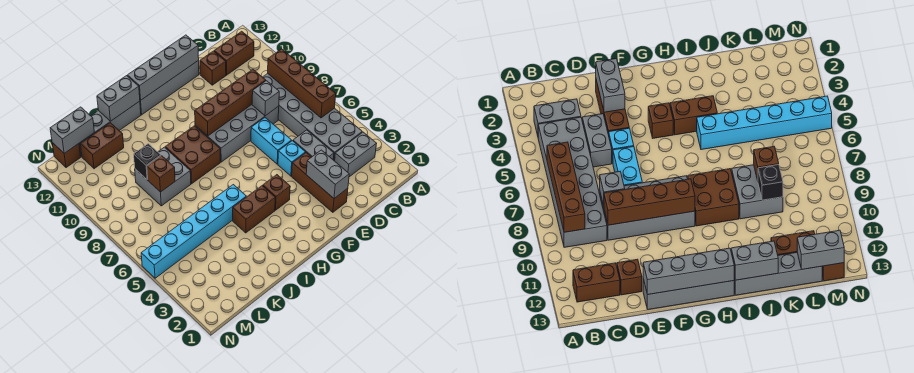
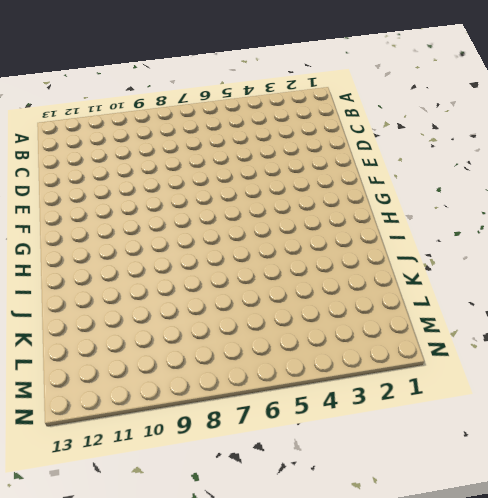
none -> grey 1x2 brick [335,132,377,177]
none -> grey 2x6 brick [263,74,362,161]
none -> brown 1x2 brick [214,31,254,75]

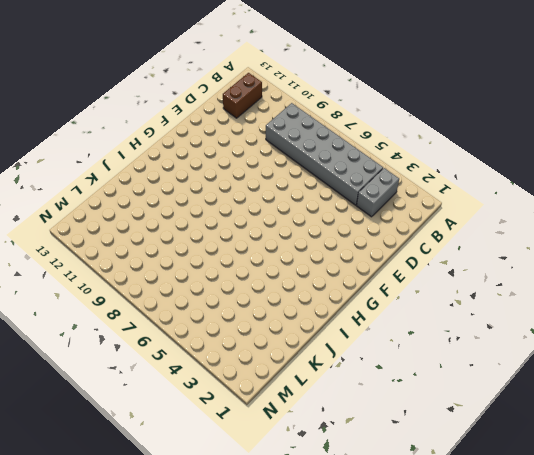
none -> grey 1x2 brick [293,130,334,159]
none -> grey 2x4 brick [195,105,279,162]
none -> brown 1x1 brick [200,51,226,85]

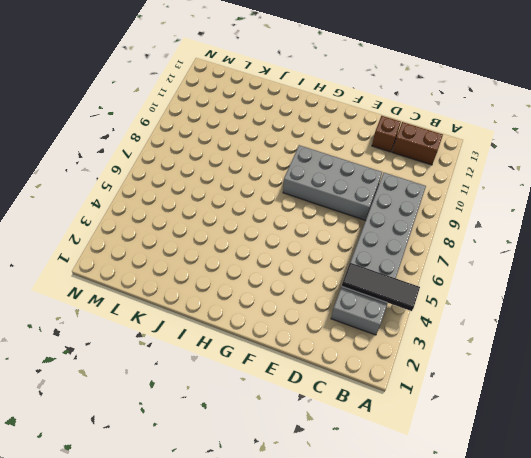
black 1x3 tile [342,263,420,311] -> none
none -> grey 1x2 brick [293,130,334,159]
none -> brown 1x3 brick [292,153,348,212]
none -> cyan 1x1 brick [278,141,305,176]

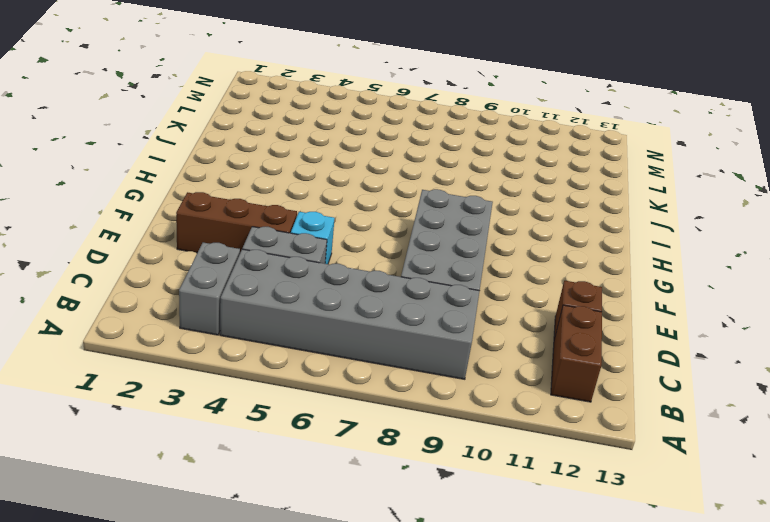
none -> cyan 1x2 brick [251,118,292,164]
none -> grey 1x4 brick [140,60,199,115]
none -> brown 1x1 brick [263,175,290,210]

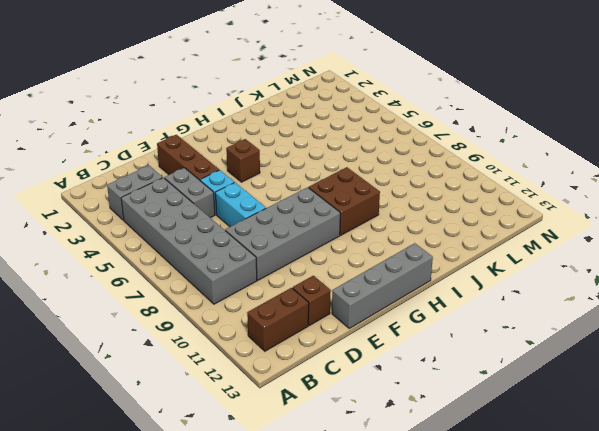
none -> brown 1x2 brick [233,186,275,233]
none -> cyan 1x6 brick [141,185,246,278]
none -> grey 1x4 brick [79,101,141,157]

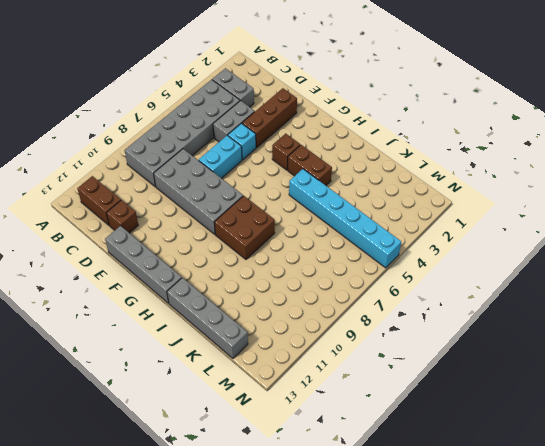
none -> grey 2x2 brick [135,147,191,206]
none -> brown 1x2 brick [81,123,124,169]
none -> brown 1x1 brick [52,143,81,168]

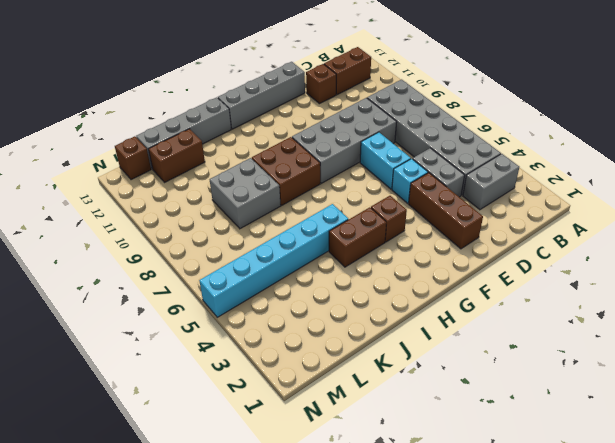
none -> brown 1x4 brick [268,49,336,118]
none -> grey 1x1 brick [252,81,279,116]
none -> brown 1x4 brick [195,69,266,136]

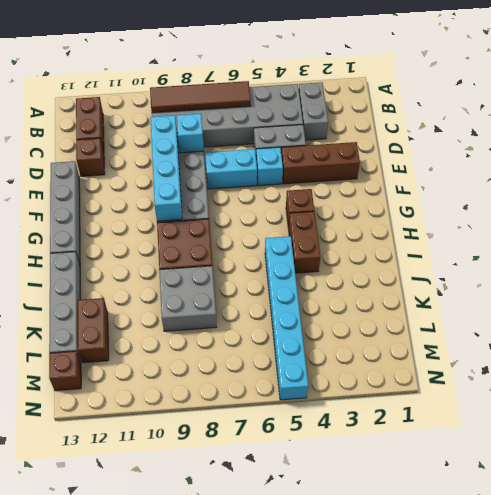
brown 1x4 tile [150,81,251,113] -> brown 1x4 brick [268,49,336,118]
cyan 1x1 brick [177,113,204,153] -> grey 1x1 brick [252,81,279,116]
cyan 1x4 brick [150,115,182,221] -> brown 1x4 brick [195,69,266,136]
none -> grey 1x2 brick [306,150,349,198]
none -> grey 1x4 brick [127,35,199,100]
none -> grey 1x2 brick [97,76,140,121]

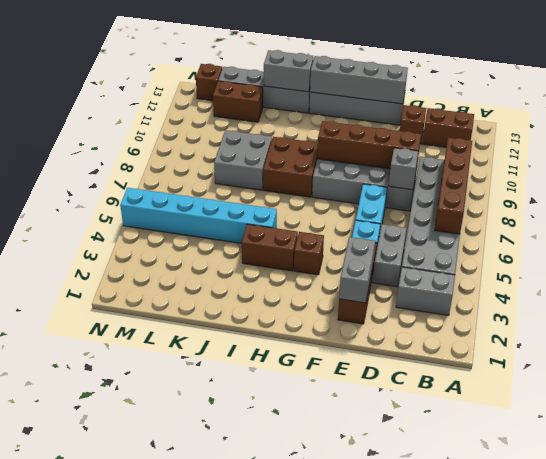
none -> brown 1x1 brick [147,156,175,192]
none -> black 1x1 brick [134,144,161,180]
none -> grey 1x2 brick [50,107,94,153]

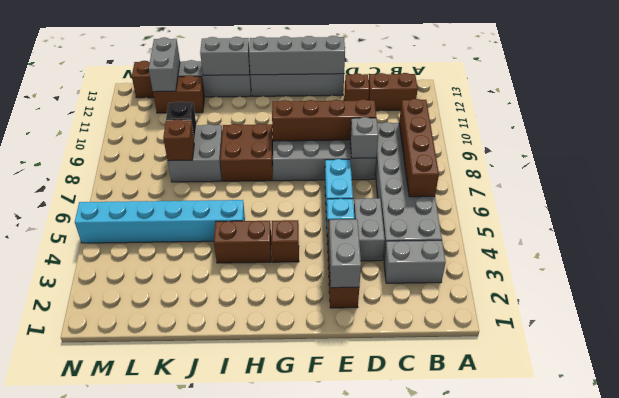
grey 1x2 brick [149,37,180,92] -> grey 1x2 brick turned to [50,107,94,153]

